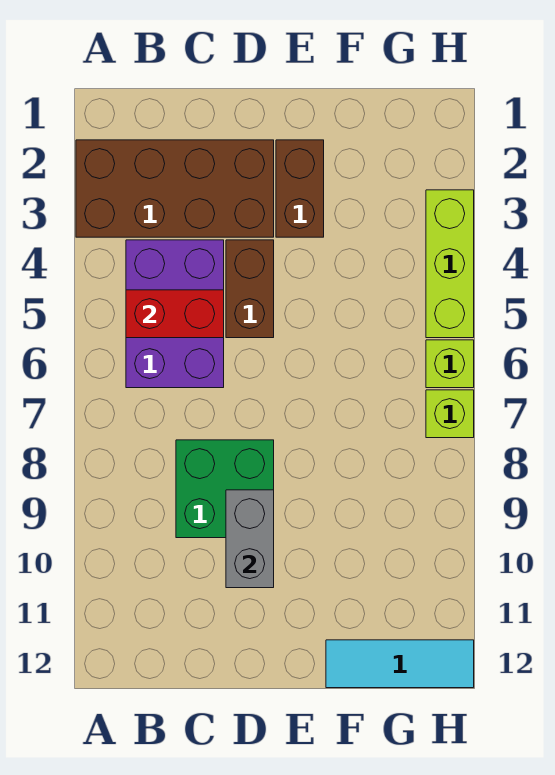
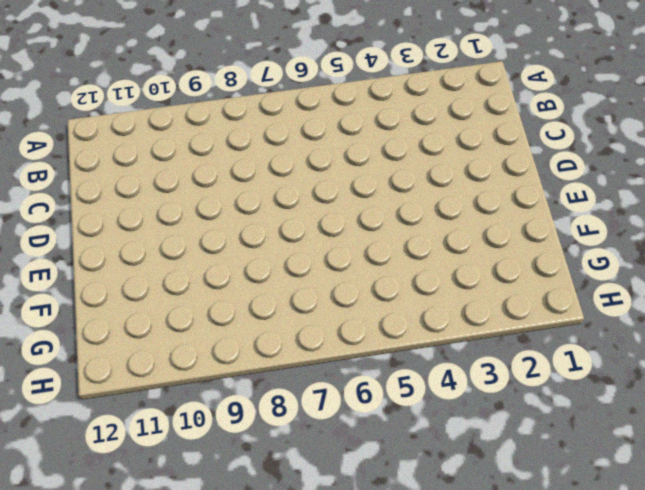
none -> brown 2x4 brick [76,140,274,237]
none -> purple 2x3 brick [126,240,224,388]

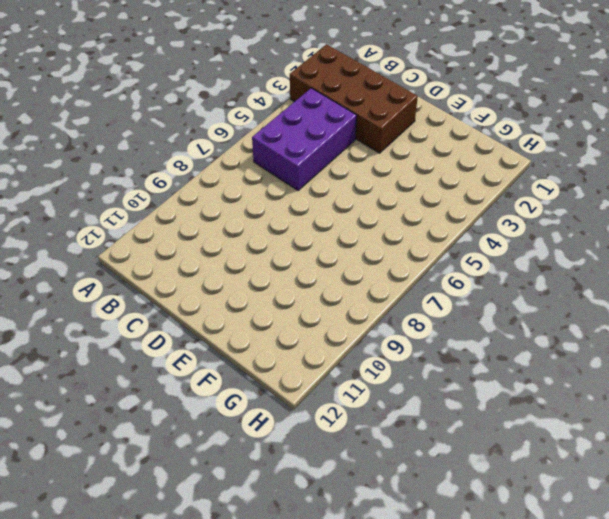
none -> green 2x2 brick [176,440,274,538]
none -> brown 1x2 brick [226,240,274,338]

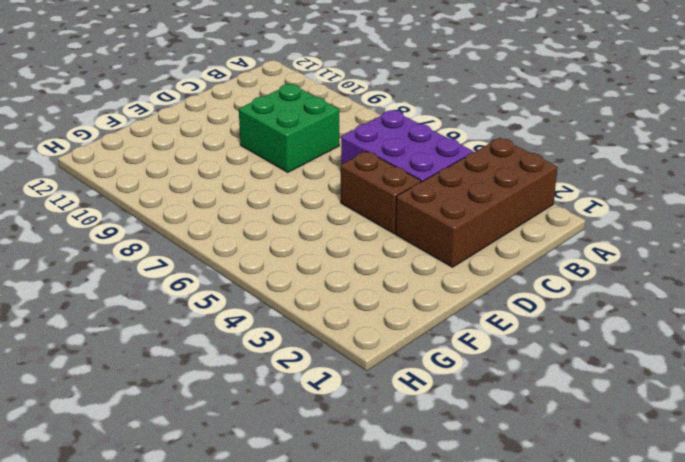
none -> brown 1x2 brick [276,140,324,237]
none -> cyan 1x3 tile [326,640,474,688]

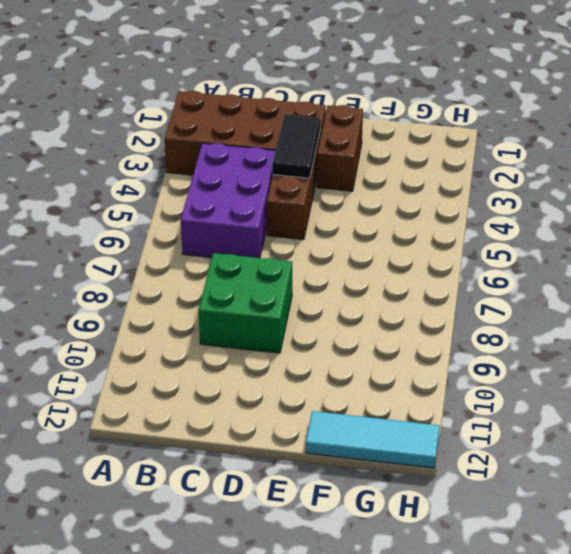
black 1x2 tile [273,114,321,178] -> none
none -> lime 1x3 brick [426,190,474,338]
none -> lime 1x1 brick [426,340,474,388]

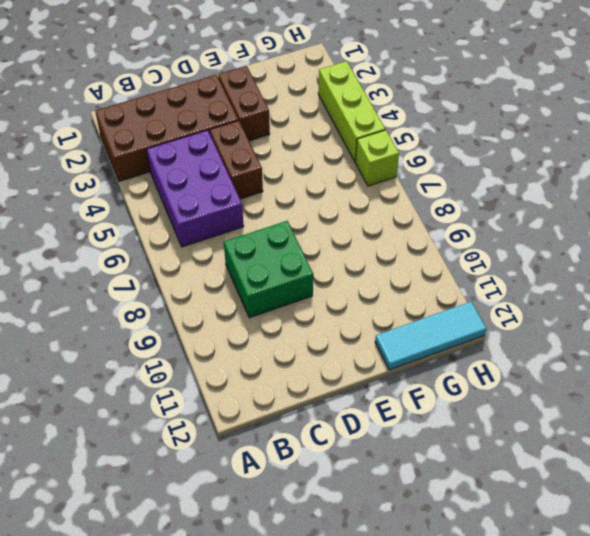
none -> lime 1x1 brick [426,390,474,438]
none -> red 1x2 brick [126,290,224,338]

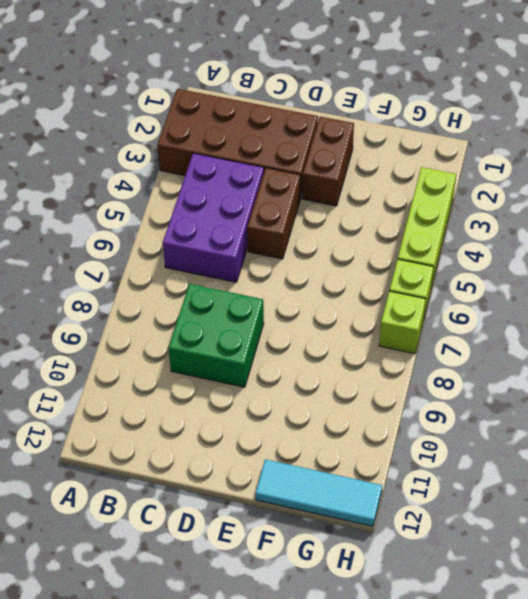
none -> red 1x2 brick [126,290,224,338]
none -> grey 1x2 brick [226,490,274,588]

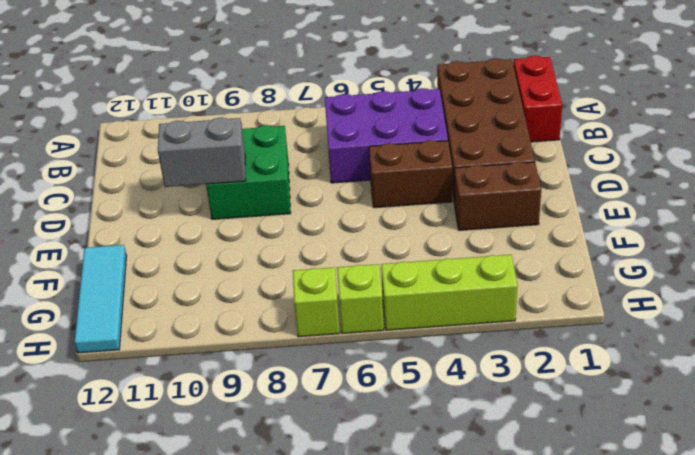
red 1x2 brick [513,56,562,142] -> red 1x2 brick moved to [126,290,224,338]

